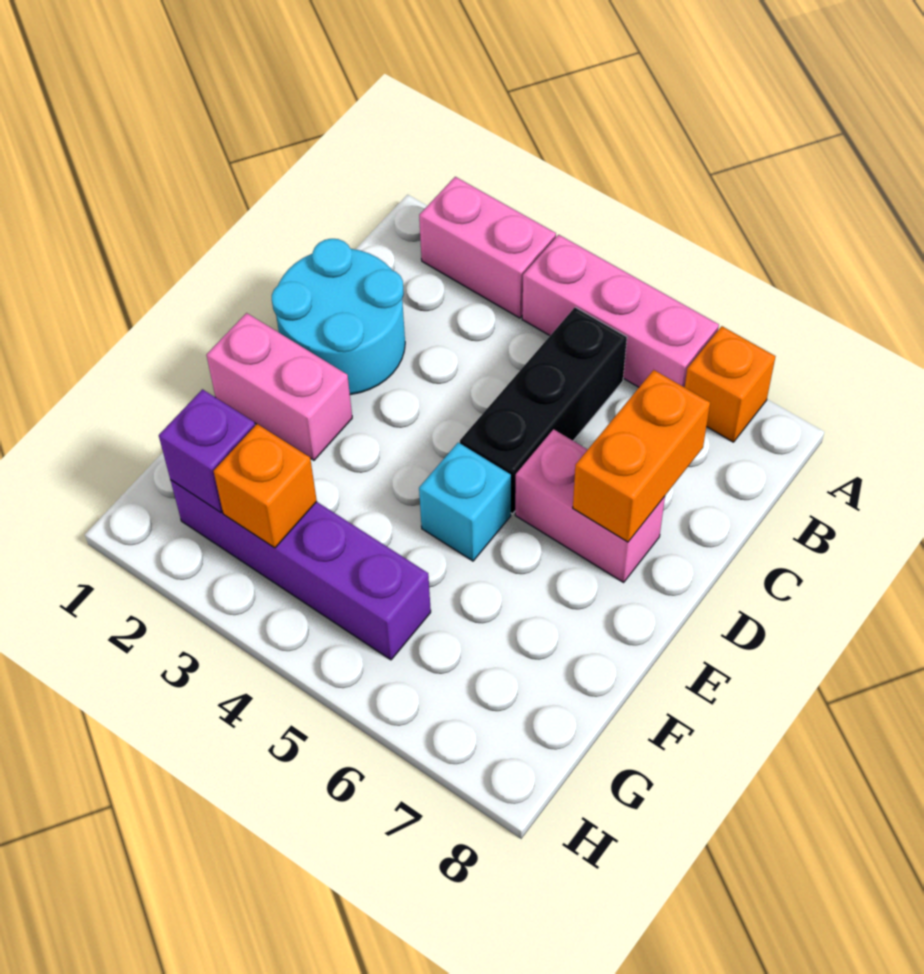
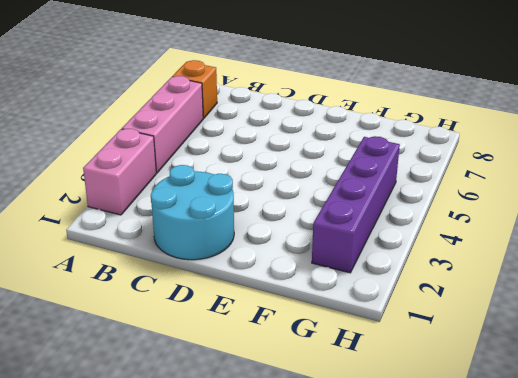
none -> black 1x3 brick [460,307,627,514]
none -> pink 1x2 brick [515,429,665,582]
none -> pink 1x2 brick [206,313,352,460]

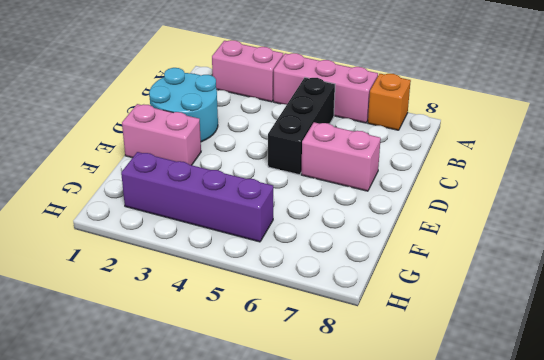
none -> cyan 1x1 brick [419,443,511,561]
none -> orange 1x2 brick [573,370,710,542]
none -> purple 1x1 brick [159,389,255,512]

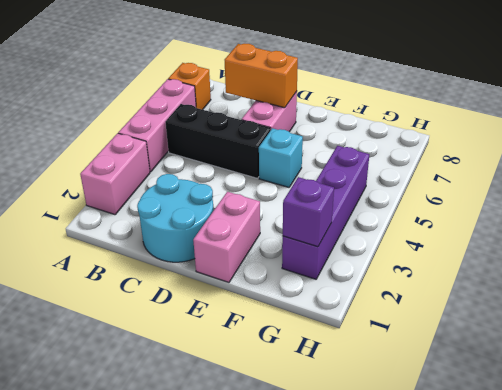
none -> orange 1x1 brick [214,424,317,548]

